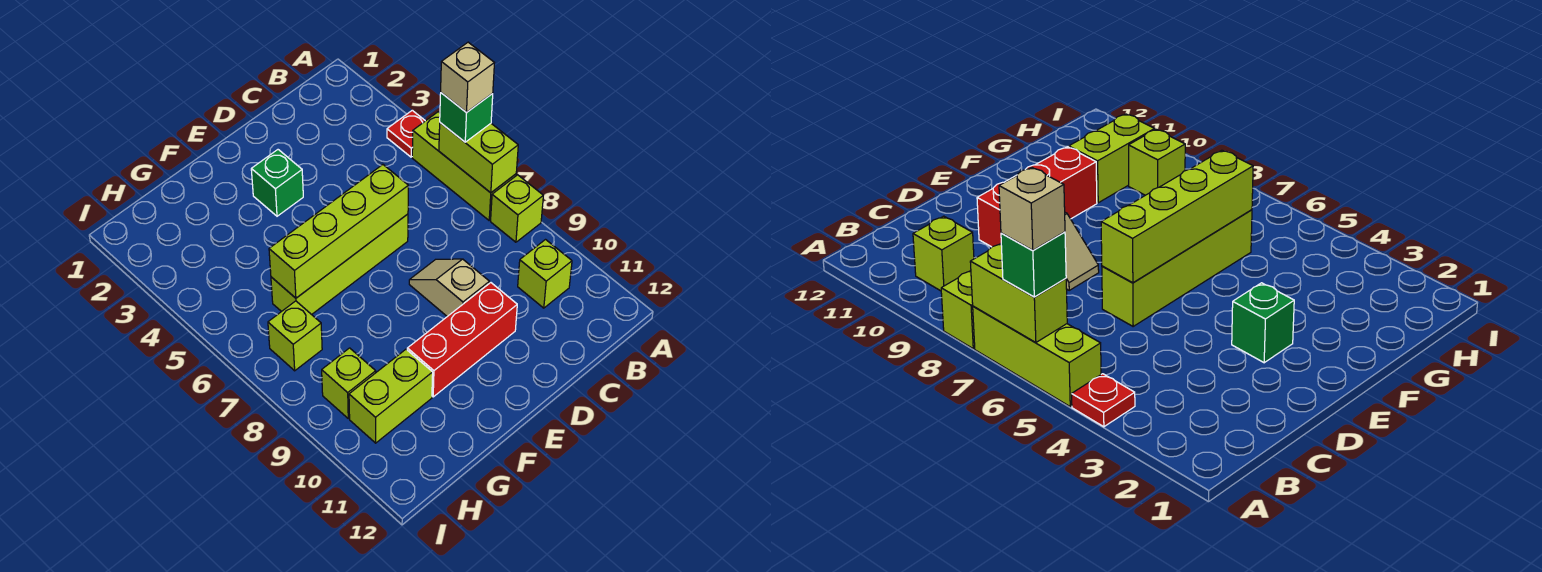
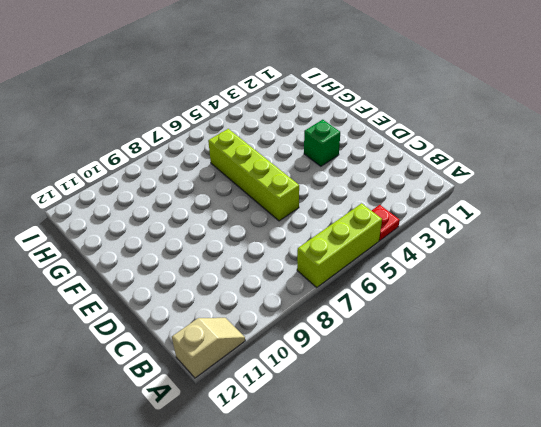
tan 1x2 slope [172,318,245,378] -> tan 1x2 slope moved to [409,259,489,316]
none -> lime 1x1 brick [491,175,543,242]
none -> lime 1x1 brick [518,240,572,308]
none -> red 1x3 brick [407,283,517,397]

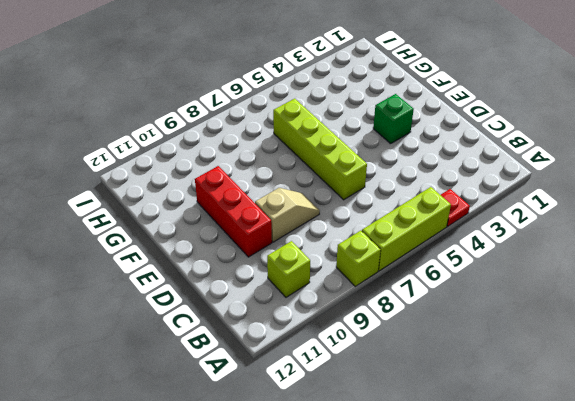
none -> lime 1x2 brick [349,349,433,443]
none -> lime 1x1 brick [268,301,322,371]
none -> lime 1x1 brick [322,348,376,418]

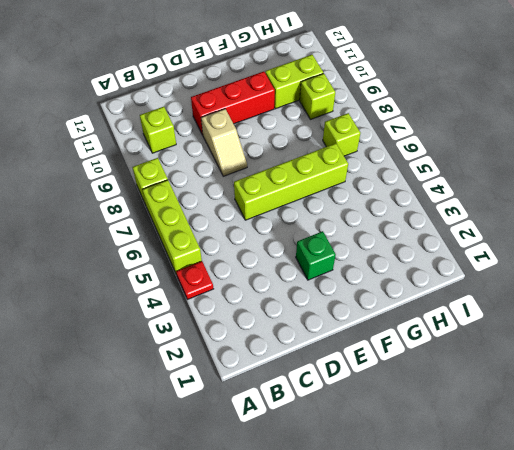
none -> lime 1x2 brick [439,123,518,193]
none -> lime 1x4 brick [269,165,408,298]
none -> green 1x1 brick [440,93,493,142]

